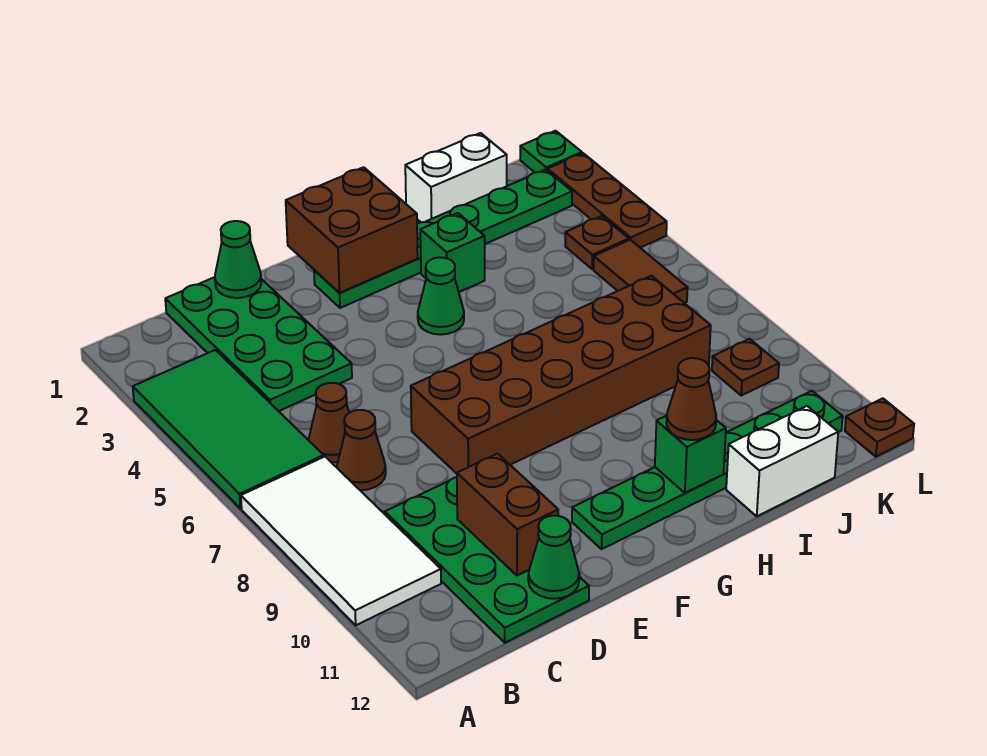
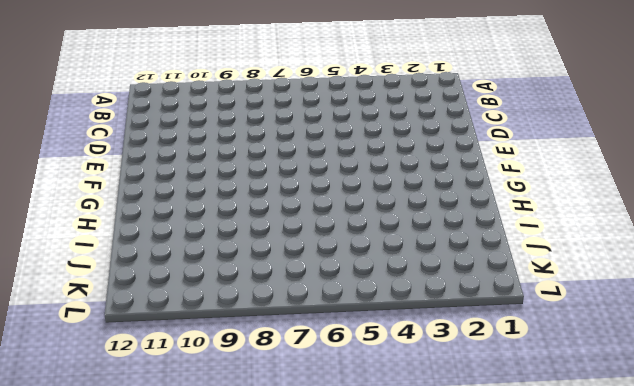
none -> green 2x4 tile [133,350,324,509]
none -> white 2x4 tile [241,457,441,625]
none -> green 2x4 plate [165,277,352,411]

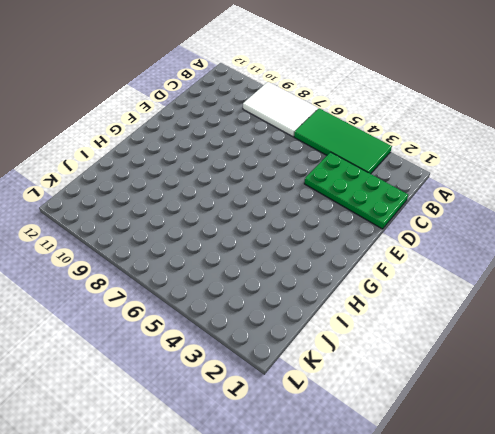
white 2x3 tile [243,82,318,137] -> white 2x4 tile [241,457,441,625]
none -> brown 1x1 cone [309,383,349,463]
none -> brown 1x1 cone [337,410,386,490]
none -> green 2x4 plate [385,477,589,643]

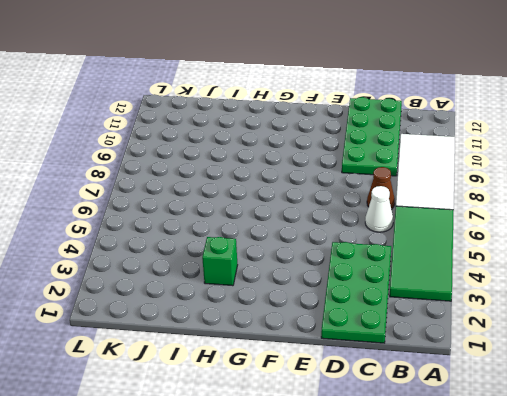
white 1x1 cone [365,186,393,232] -> brown 1x1 cone [309,383,349,463]
none -> brown 2x6 brick [411,276,711,474]
none -> green 1x6 plate [314,169,572,308]
none -> green 1x6 plate [572,391,843,549]

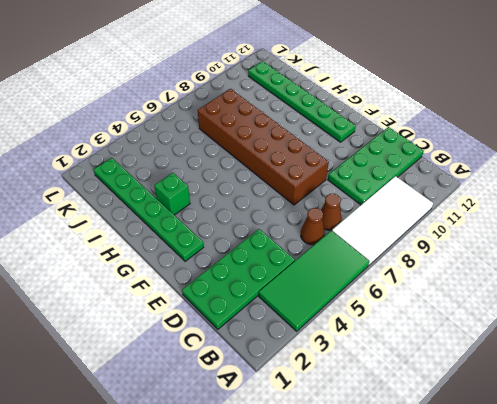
none -> green 1x1 cone [418,257,464,335]
none -> white 1x2 brick [405,133,507,222]
none -> white 1x2 brick [726,406,838,516]

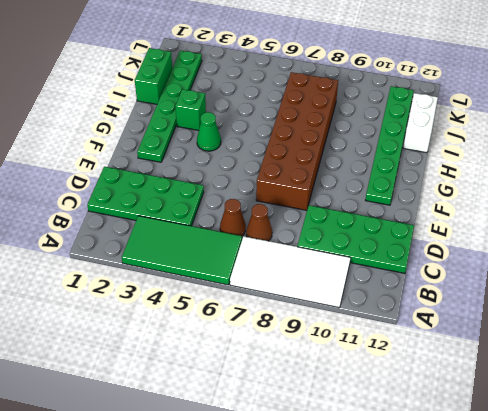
green 1x2 brick [135,48,172,104] -> white 1x2 brick [405,133,507,222]
none -> brown 1x1 plate [565,216,629,269]
none -> brown 1x2 tile [594,240,688,303]
none -> brown 1x1 plate [712,339,779,395]

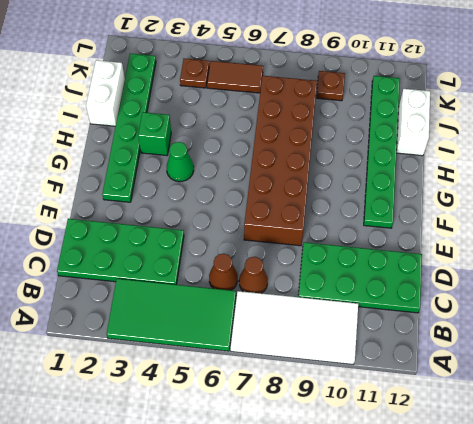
none -> green 1x1 plate [520,131,582,172]
none -> brown 1x3 plate [548,153,667,248]
none -> brown 1x1 plate [845,398,914,457]

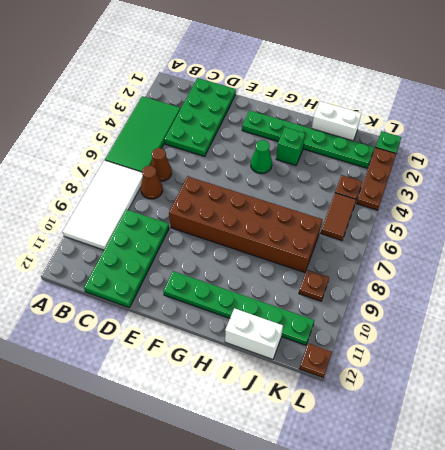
none -> green 1x1 cone [215,221,261,298]
none -> brown 1x2 brick [457,454,558,576]
none -> green 1x1 cone [528,516,579,599]

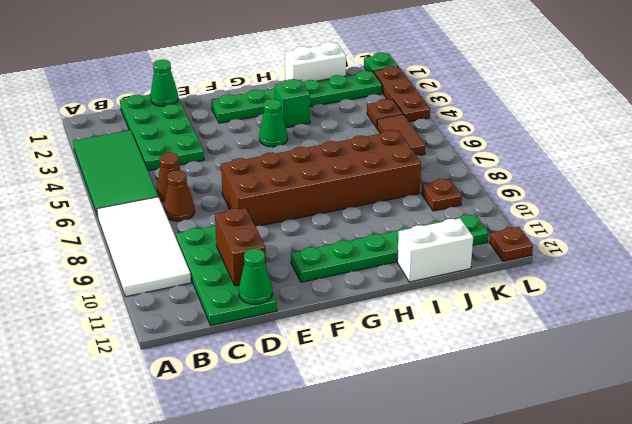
none -> brown 2x2 brick [286,167,418,293]
none -> green 1x1 brick [655,416,726,493]
none -> brown 1x1 cone [667,358,716,440]

